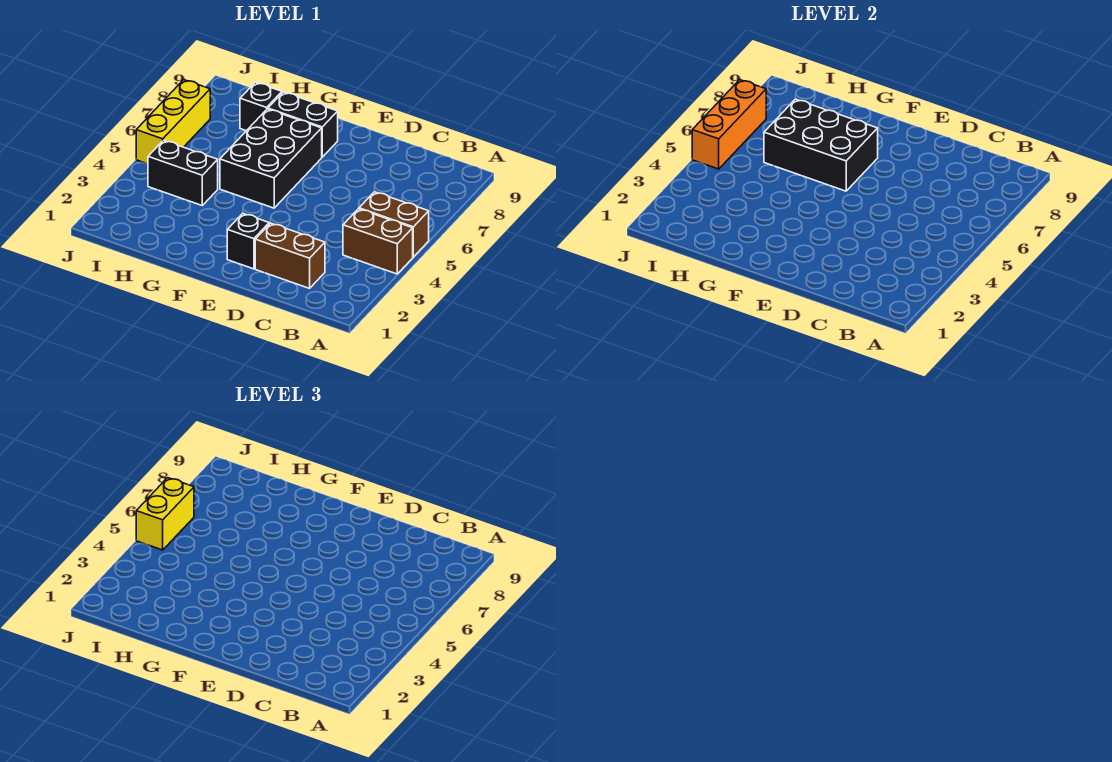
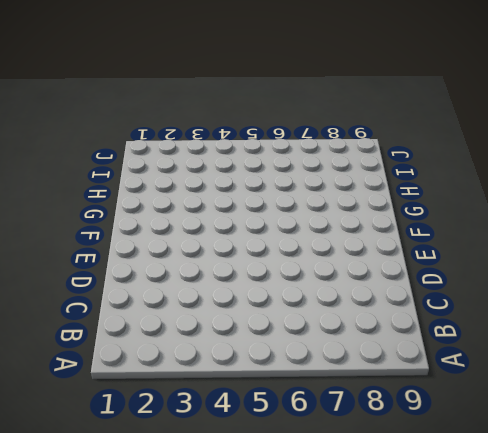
none -> brown 1x2 brick [343,209,413,274]
none -> brown 1x2 brick [359,192,429,257]
none -> brown 1x2 brick [255,223,325,288]

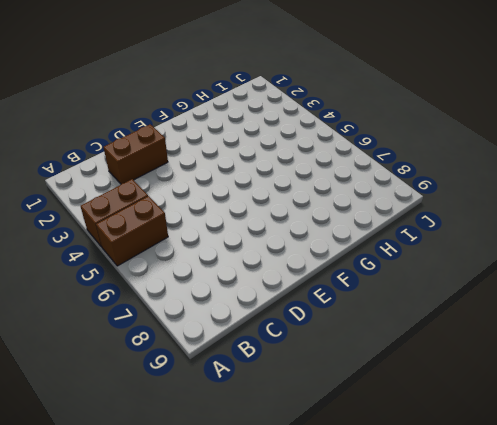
none -> black 1x1 brick [227,214,269,269]
none -> black 2x3 brick [220,109,322,208]
none -> black 1x2 brick [268,92,338,157]

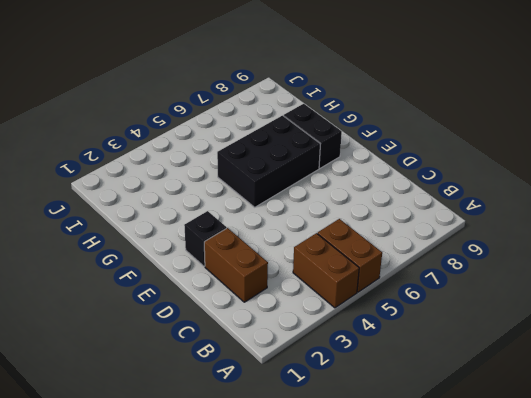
none -> black 1x2 brick [148,140,218,205]
none -> black 1x1 brick [240,82,282,131]
none -> yellow 1x3 brick [136,80,210,164]

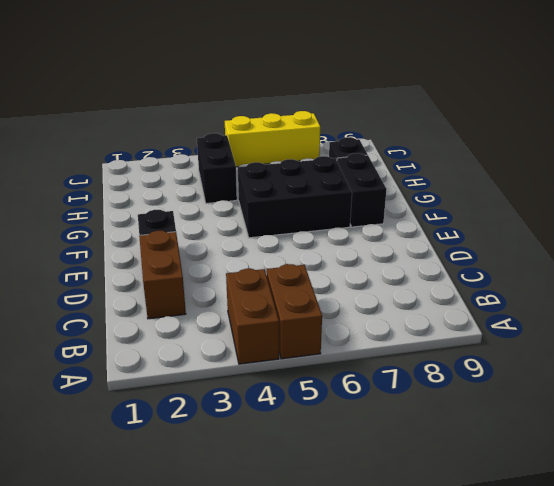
none -> black 2x3 brick [764,99,878,191]
none -> orange 1x3 brick [692,80,766,169]
none -> yellow 1x2 brick [136,478,194,550]

